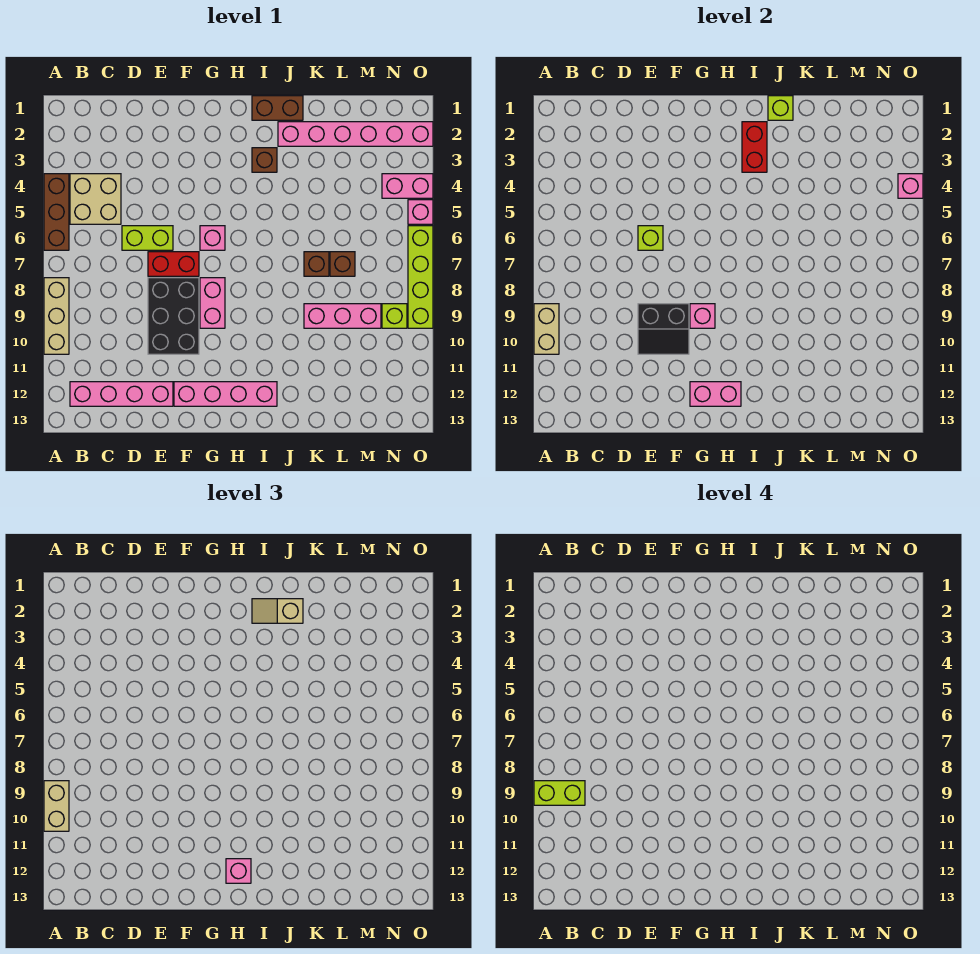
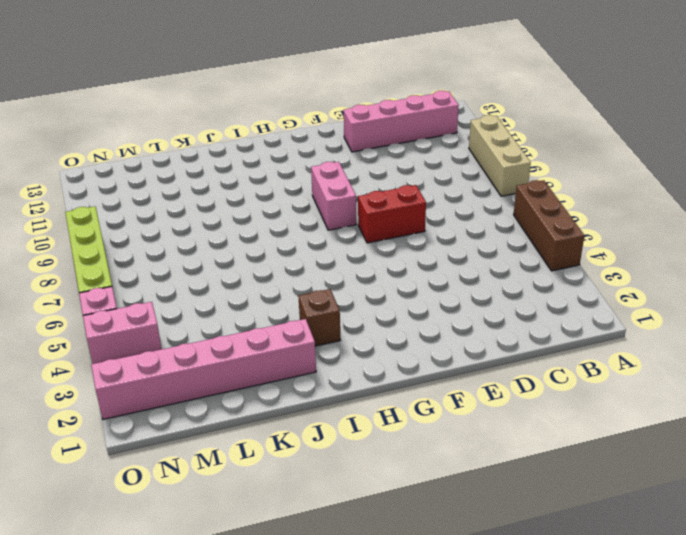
none -> tan 2x2 brick [70,174,121,224]
none -> lime 1x2 brick [122,226,173,250]
none -> black 2x3 brick [148,278,199,354]
none -> pink 1x4 brick [174,382,277,406]

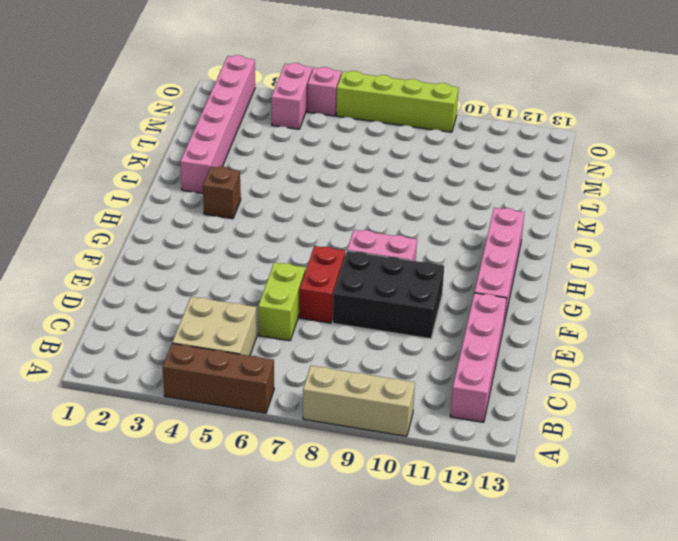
none -> pink 1x1 brick [200,226,225,250]
none -> brown 1x2 brick [252,96,303,120]
none -> brown 1x1 brick [304,252,329,276]
none -> pink 1x3 brick [304,304,381,328]

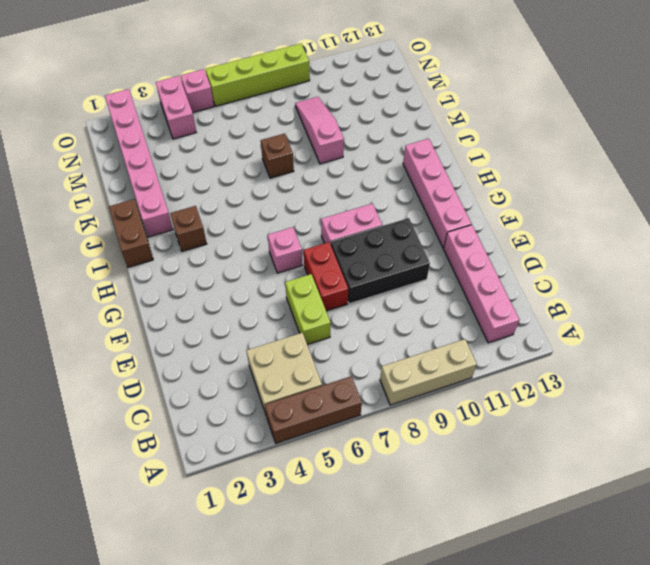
pink 1x3 slope [295,97,344,164] -> pink 1x3 brick [304,304,381,328]
none -> brown 1x1 brick [330,252,355,276]
none -> lime 1x1 brick [382,304,407,328]
none -> tan 1x2 brick [534,304,559,354]
none -> lime 1x1 brick [638,226,663,250]

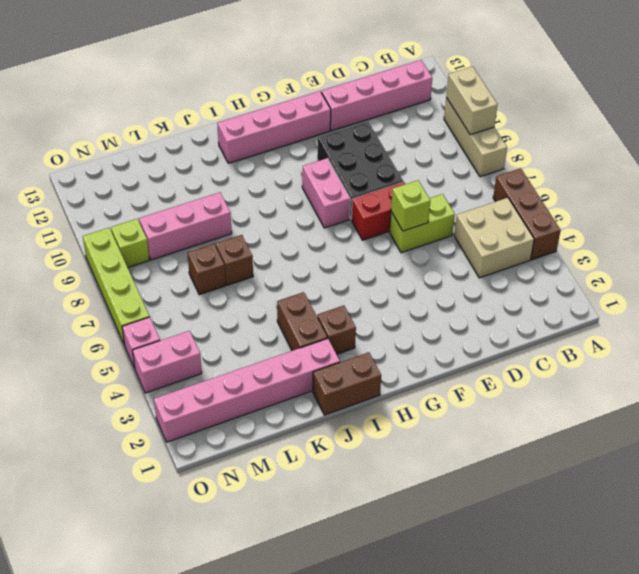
brown 1x2 brick [277,292,328,351] -> none
none -> pink 1x1 brick [200,226,225,250]
none -> black 2x2 slope [638,304,689,354]
none -> pink 1x1 brick [690,304,715,328]
none -> pink 1x2 brick [690,382,741,406]

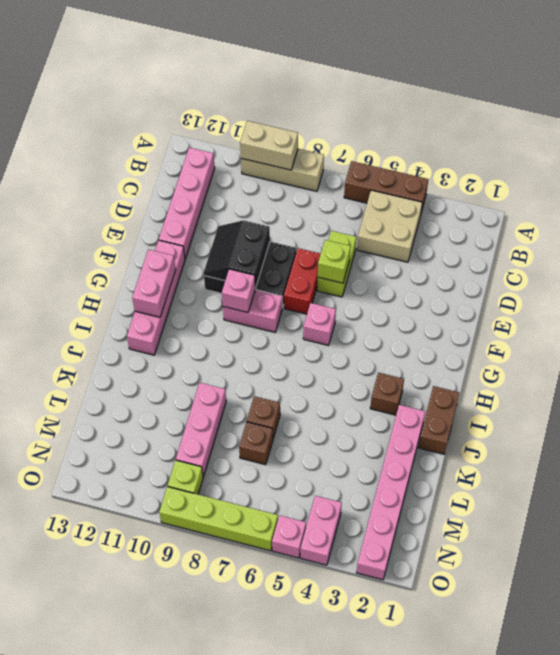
none -> red 1x2 brick [742,122,767,172]
none -> lime 1x1 brick [768,96,793,120]
none -> pink 1x1 brick [898,174,923,198]
none -> tan 1x2 brick [44,781,69,831]

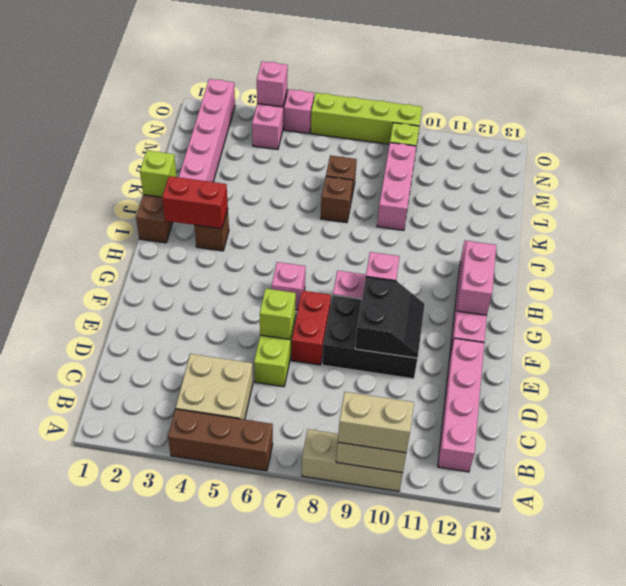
none -> pink 1x1 brick [226,859,251,883]
none -> tan 1x2 slope [252,599,303,623]
none -> lime 1x2 brick [534,781,585,805]

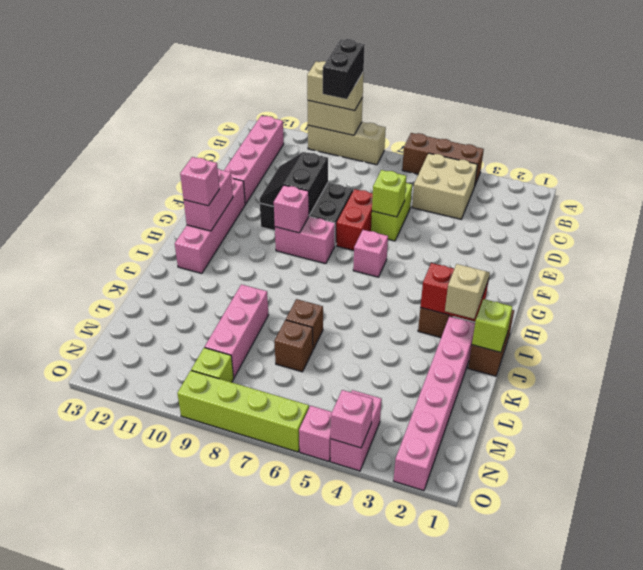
black 1x2 brick [323,39,365,99] -> lime 1x2 brick [534,781,585,805]

